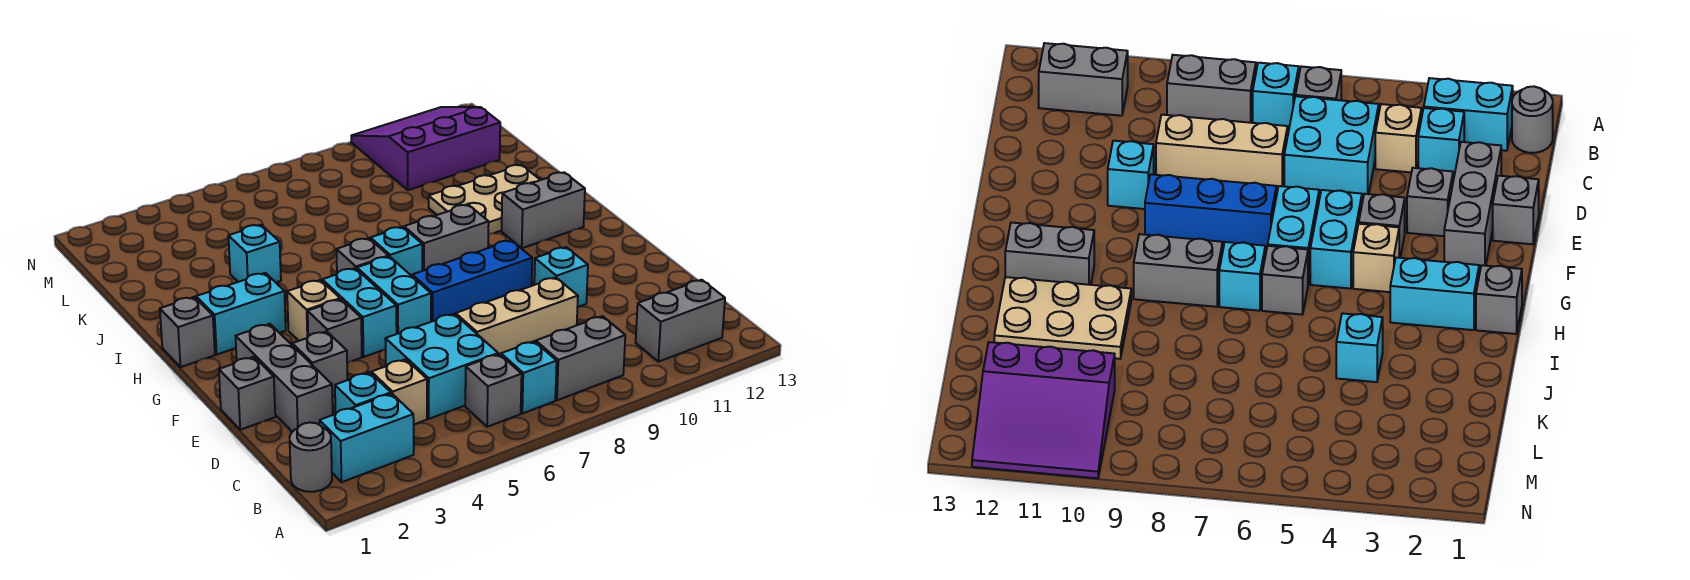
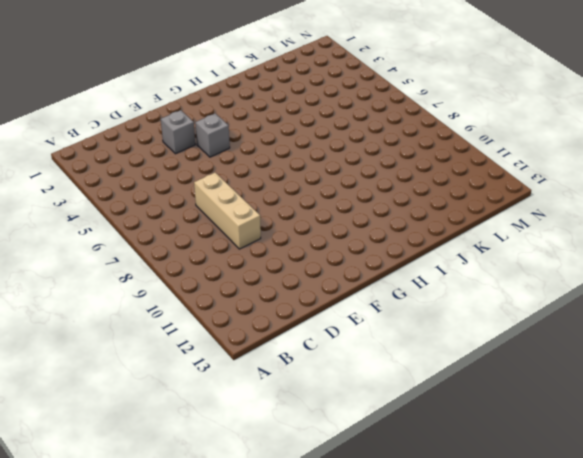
none -> grey 1x1 round brick [290,423,332,492]
none -> cyan 1x2 brick [320,394,414,482]
none -> grey 1x1 brick [465,354,522,427]

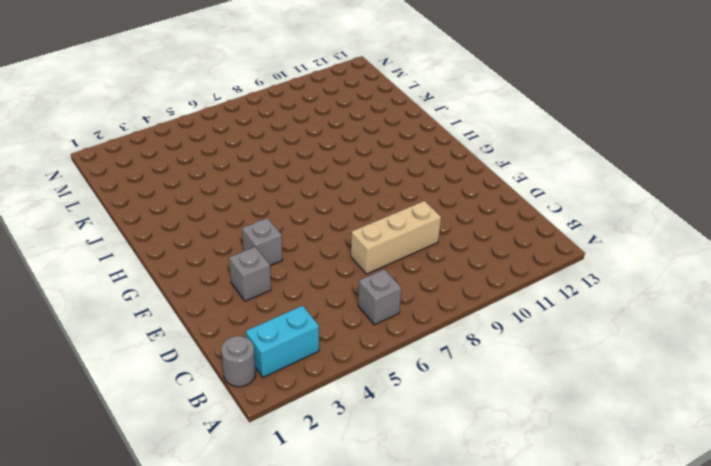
none -> cyan 1x1 brick [501,341,557,413]
none -> grey 1x2 brick [536,316,625,400]
none -> grey 1x2 brick [636,280,725,362]

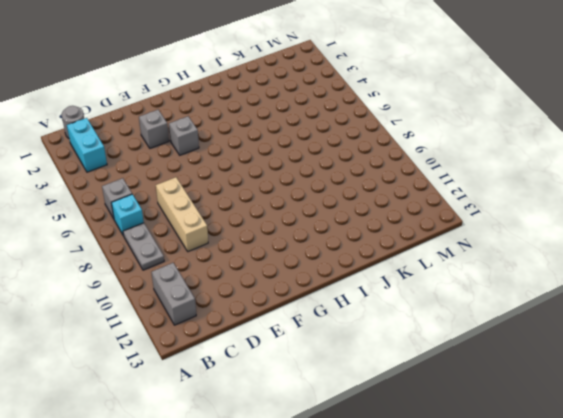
grey 1x2 plate [123,223,164,270] -> grey 1x2 brick [536,316,625,400]
none -> cyan 1x1 brick [335,372,391,413]
none -> tan 1x1 brick [371,359,427,424]
none -> cyan 2x2 brick [385,314,498,419]

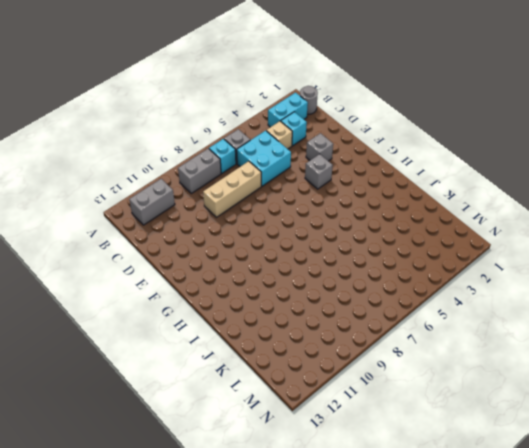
none -> grey 1x3 brick [236,324,333,432]
none -> grey 1x1 brick [219,357,275,430]
none -> cyan 1x1 brick [534,247,588,307]

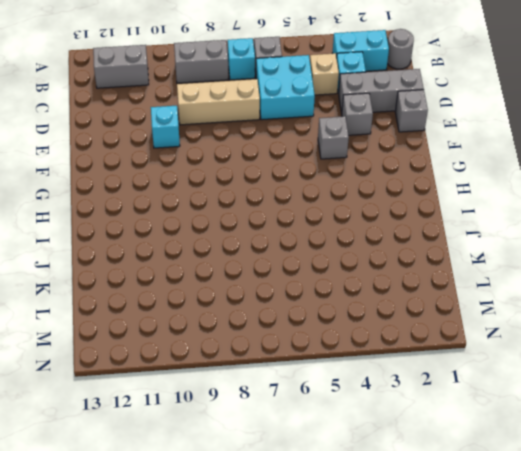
grey 1x3 brick [338,69,424,113] -> grey 1x3 brick turned to [236,324,333,432]
none -> cyan 1x2 brick [322,268,397,357]
none -> cyan 1x2 brick [357,256,431,334]
none -> blue 1x3 brick [412,240,532,322]

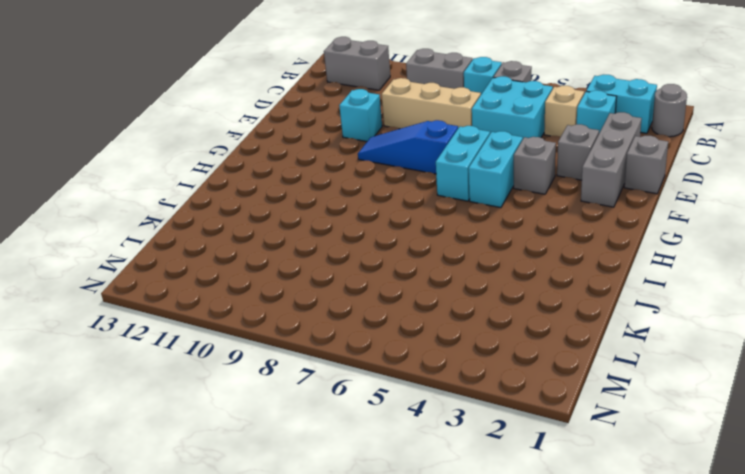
blue 1x3 slope [358,120,458,174] -> blue 1x3 brick [412,240,532,322]
none -> tan 1x1 brick [287,280,340,341]
none -> grey 1x1 brick [160,297,215,367]
none -> cyan 1x2 brick [196,273,286,354]

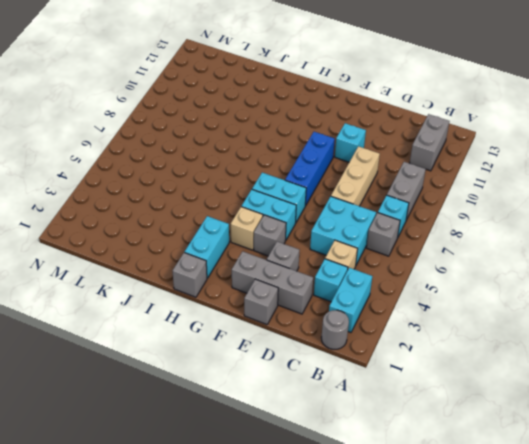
none -> grey 1x1 brick [336,238,388,273]
none -> cyan 1x1 brick [370,227,422,276]
none -> grey 1x2 brick [404,205,489,271]

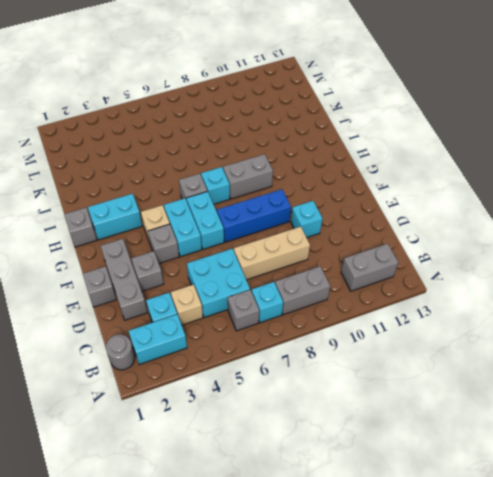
none -> grey 1x2 brick [502,172,585,248]
none -> tan 2x3 plate [429,165,540,234]
none -> cyan 1x1 brick [228,225,281,282]

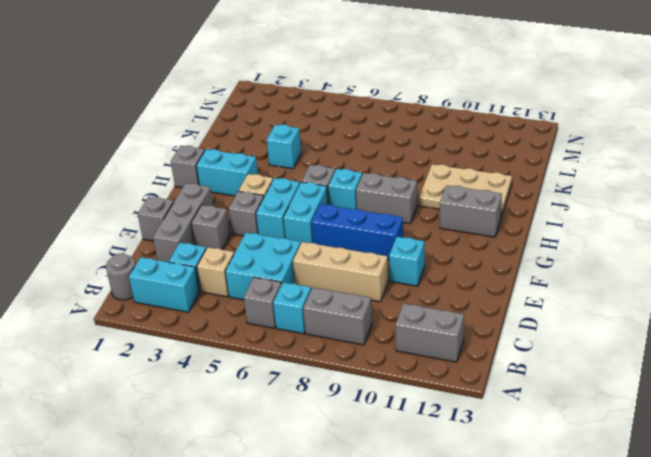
none -> purple 3x3 slope [351,107,500,190]

